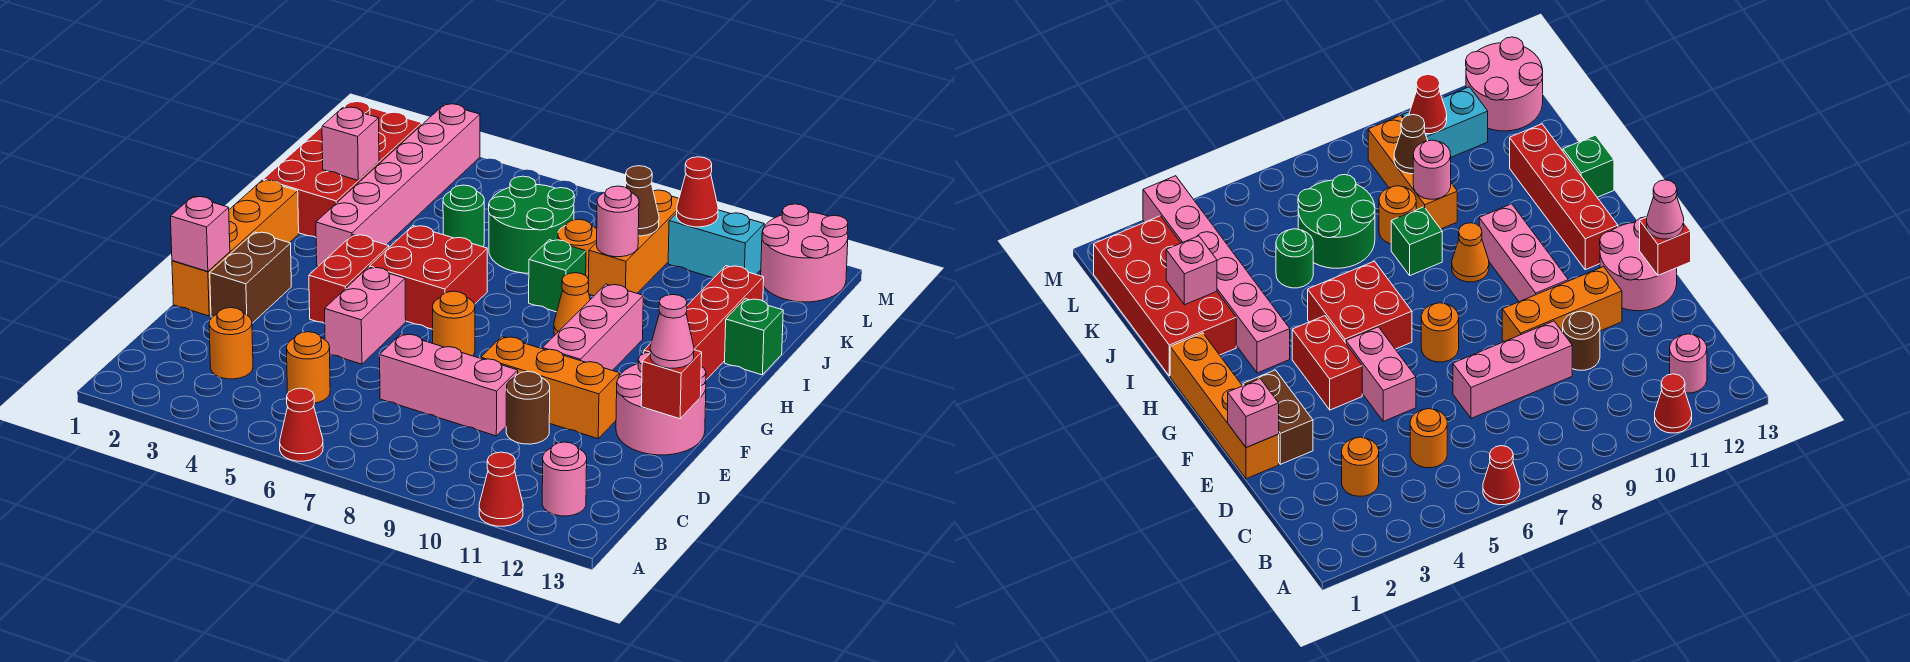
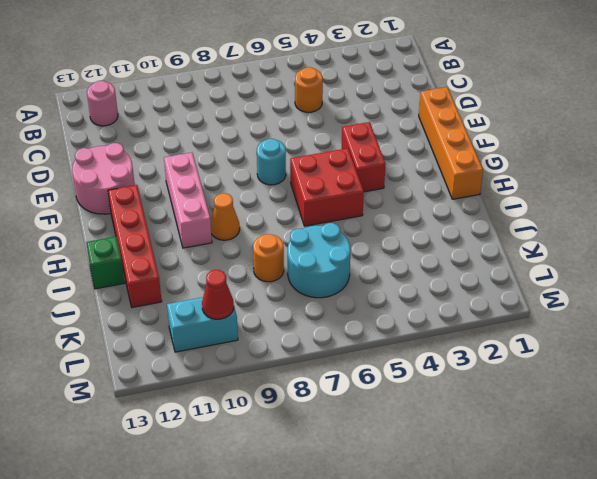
cyan 1x1 round brick [257,139,286,185] -> orange 1x1 round brick [433,291,475,356]
cyan 2x2 round brick [288,223,350,298] -> green 2x2 round brick [489,176,574,273]
none -> red 1x1 cone [280,388,323,461]
none -> red 1x1 cone [479,452,523,526]
none -> orange 1x1 round brick [209,307,253,379]
none -> pink 1x3 brick [380,334,518,436]

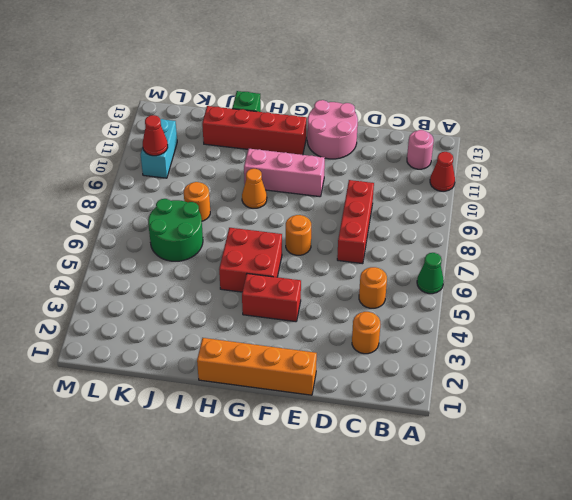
green 1x1 cone [417,253,444,294] -> red 1x1 cone [280,388,323,461]
red 1x3 brick [337,180,374,264] -> pink 1x3 brick [380,334,518,436]
none -> brown 1x1 round brick [506,372,550,444]
none -> brown 1x2 brick [210,232,291,323]
none -> pink 1x2 brick [325,267,406,364]
none -> orange 1x3 brick [481,337,620,439]

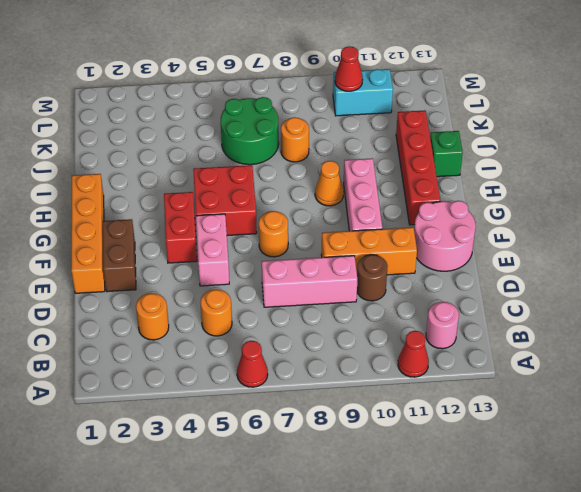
none -> pink 1x6 brick [316,104,480,266]
none -> red 2x4 brick [263,102,422,237]
none -> green 1x1 brick [529,240,586,312]
none -> green 1x1 round brick [443,185,484,247]

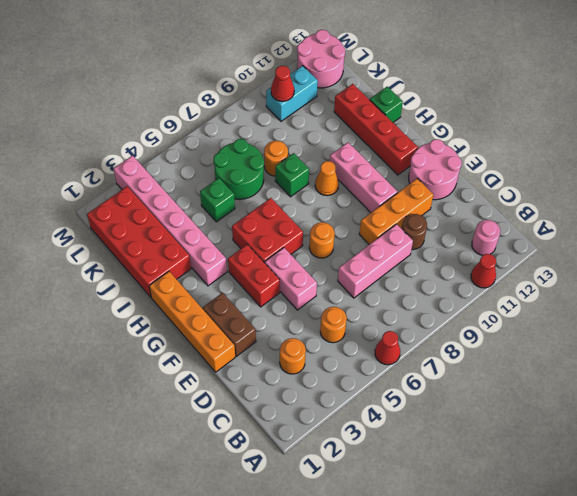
green 1x1 brick [200,178,235,222] -> green 1x1 round brick [443,185,484,247]
none -> orange 1x3 brick [588,190,679,296]
none -> pink 1x1 brick [170,197,230,272]
none -> red 1x1 brick [641,350,702,419]
none -> pink 1x1 brick [322,107,379,180]

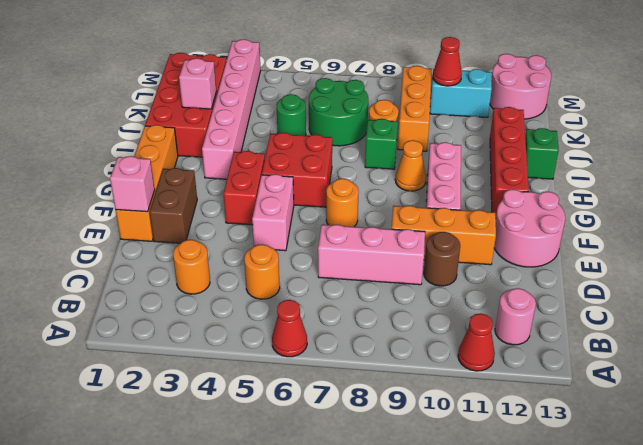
none -> red 1x1 brick [641,350,702,419]
none -> pink 1x1 round brick [597,186,639,257]
none -> brown 1x1 cone [625,166,659,236]
none -> pink 1x1 cone [650,295,694,368]

